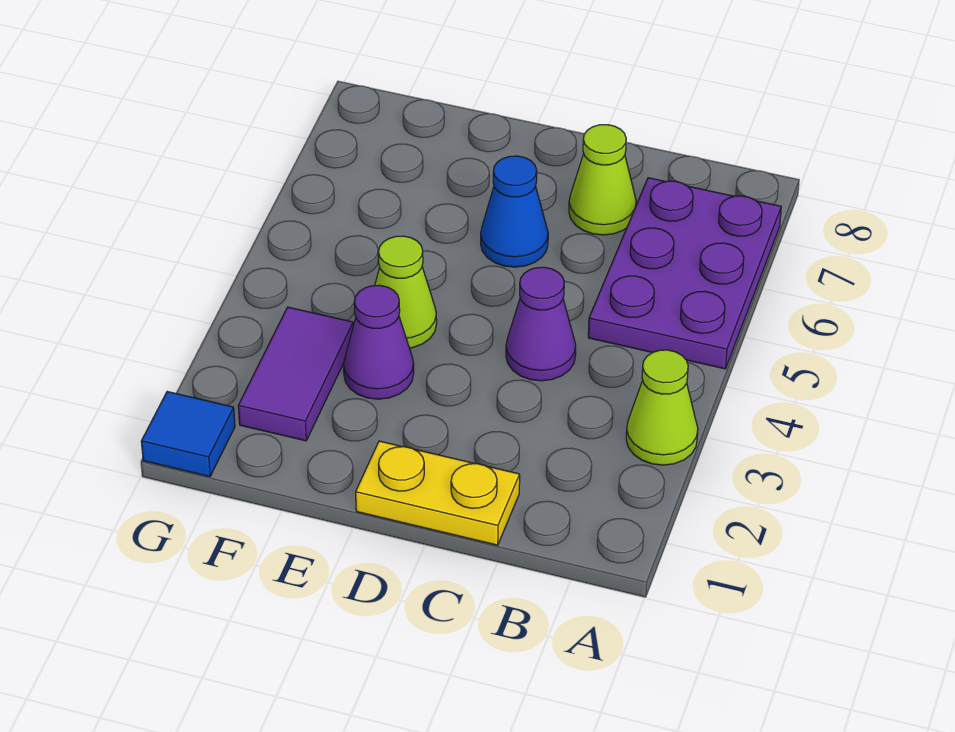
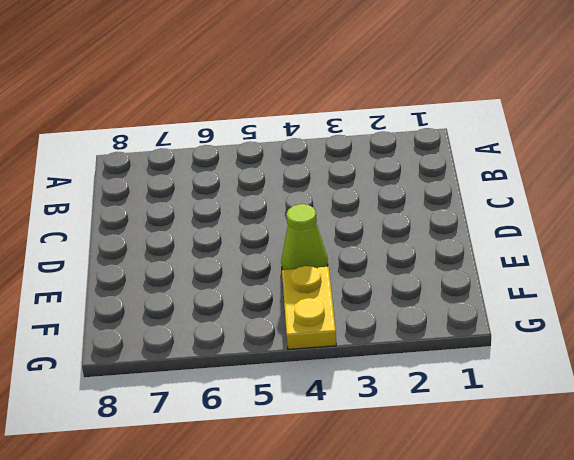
yellow 1x2 plate [282,266,336,349] -> yellow 1x2 plate moved to [356,441,520,545]
none -> lime 1x1 cone [626,350,698,465]
none -> purple 2x3 plate [588,178,781,369]

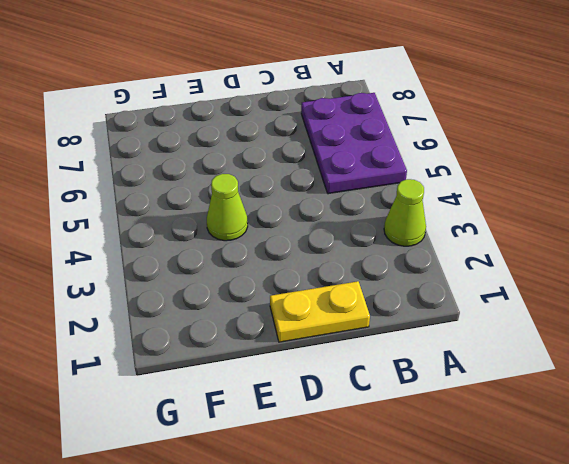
none -> purple 1x1 cone [506,267,576,381]
none -> lime 1x1 cone [569,125,636,235]

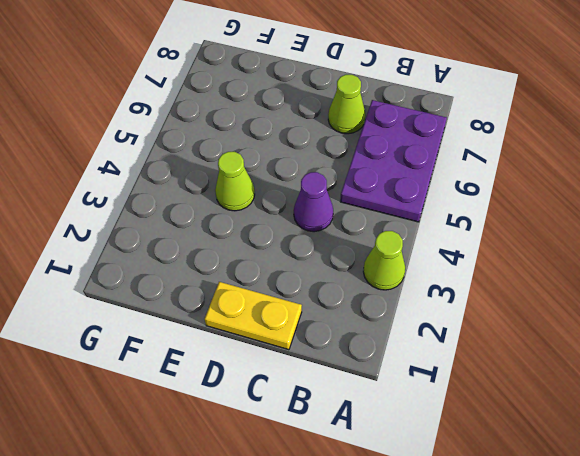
none -> blue 1x1 cone [481,156,548,267]
none -> purple 1x1 cone [344,285,414,399]

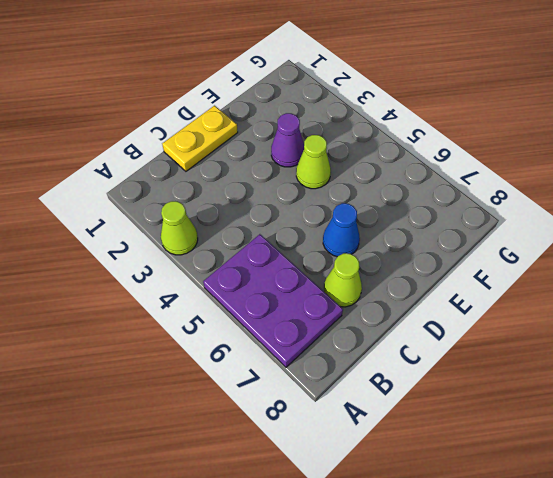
none -> purple 1x1 cone [506,267,576,381]
none -> purple 1x2 tile [238,307,353,441]

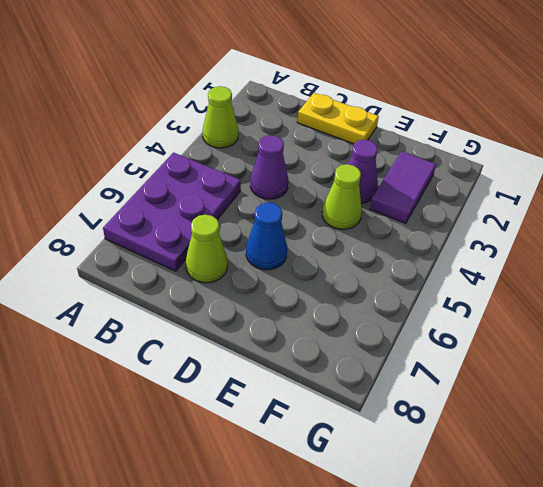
none -> blue 1x1 tile [141,392,235,477]

